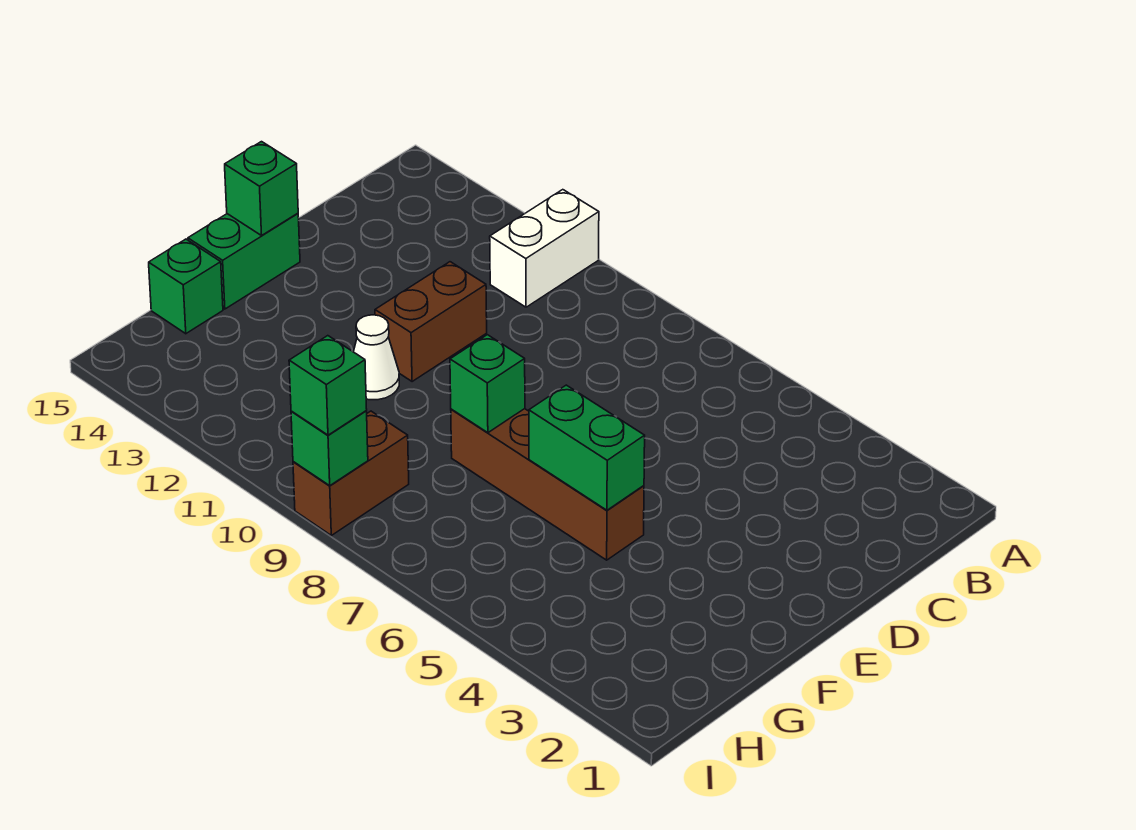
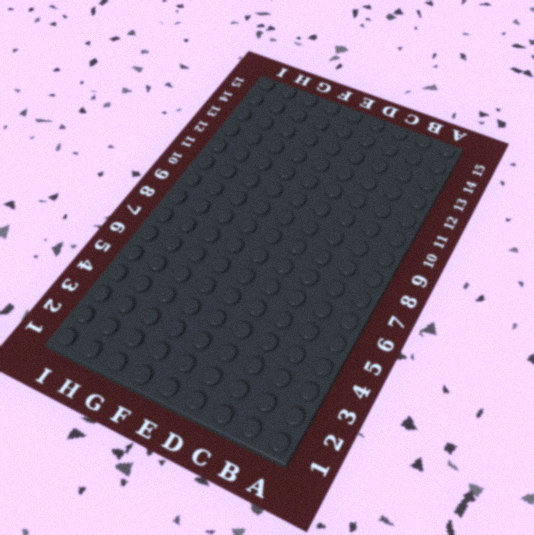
none -> white 1x2 brick [490,190,599,307]
none -> brown 1x2 brick [375,262,487,382]
none -> green 1x2 brick [188,213,300,309]

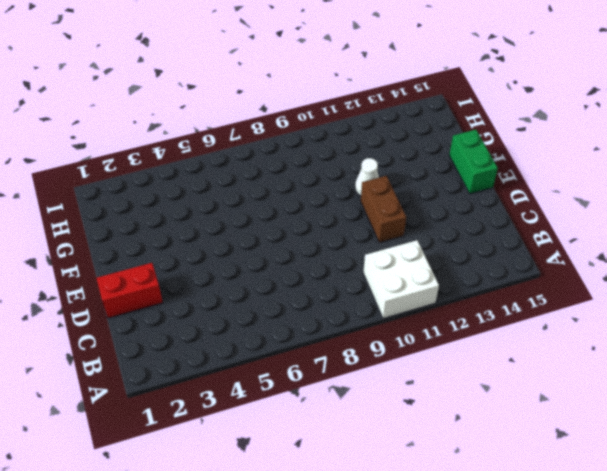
white 2x2 brick [363,240,439,318] -> white 1x2 brick [490,190,599,307]
red 1x2 brick [97,263,163,318] -> none
none -> brown 1x4 brick [451,409,644,560]
none -> green 1x1 brick [149,239,223,334]
none -> brown 1x2 brick [293,411,409,535]

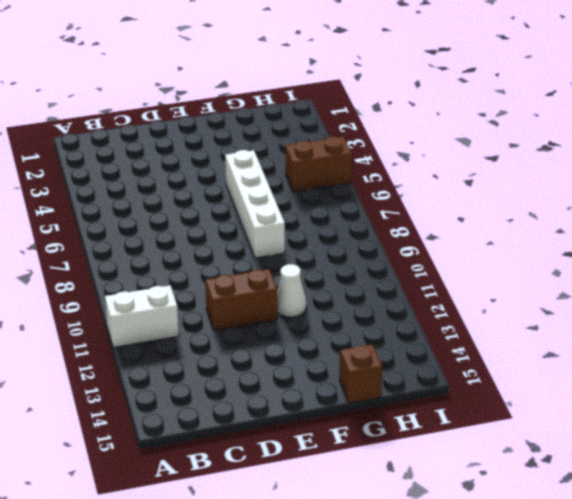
white 1x4 brick [225,150,285,258] -> brown 1x4 brick [451,409,644,560]
brown 1x1 brick [340,345,382,403] -> green 1x1 brick [149,239,223,334]
brown 1x2 brick [286,137,352,192] -> brown 1x2 brick moved to [293,411,409,535]
none -> green 1x2 brick [188,213,300,309]
none -> green 1x1 brick [225,142,298,235]
none -> green 1x2 brick [529,385,645,510]

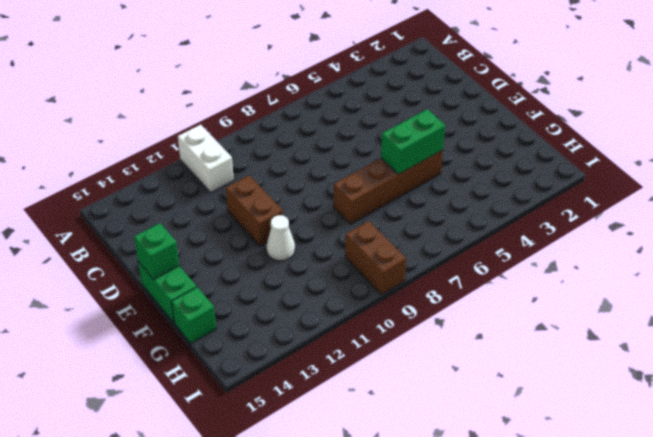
none -> green 1x1 brick [450,335,525,433]
none -> green 1x1 brick [291,411,368,486]
none -> green 1x1 brick [289,336,367,435]

